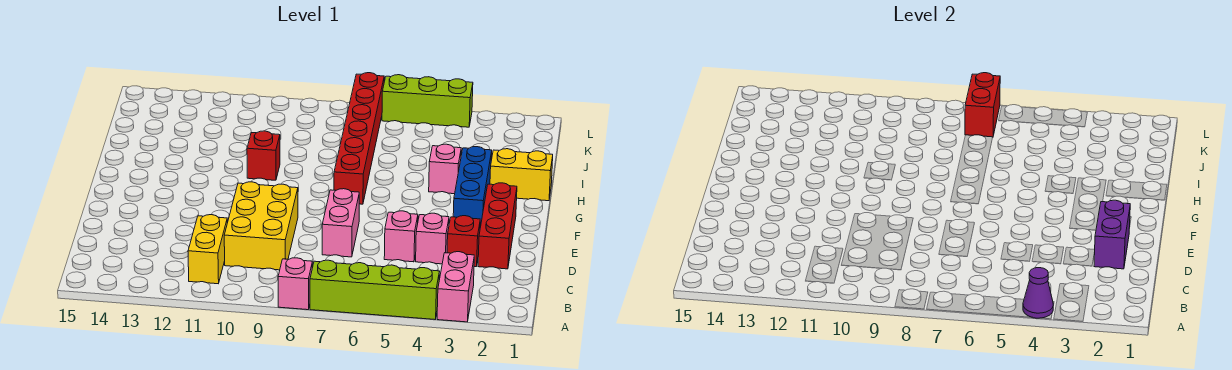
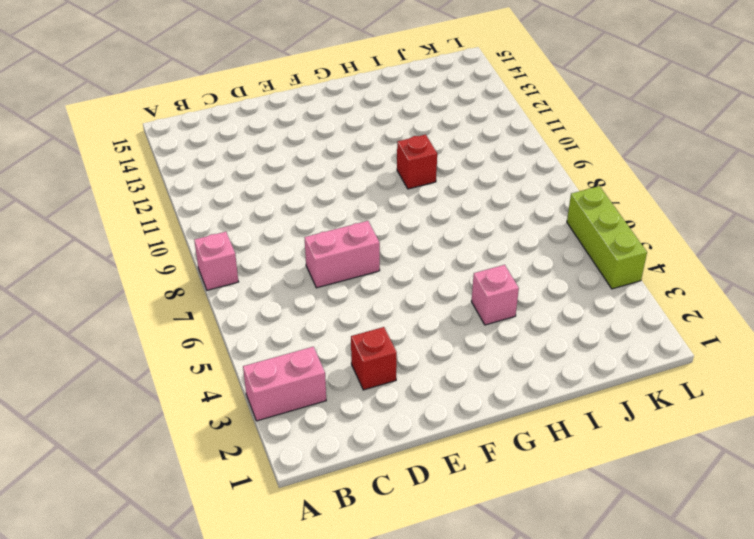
none -> lime 1x4 brick [310,260,440,319]
none -> yellow 1x2 brick [188,215,227,284]
none -> yellow 2x3 brick [224,182,298,270]

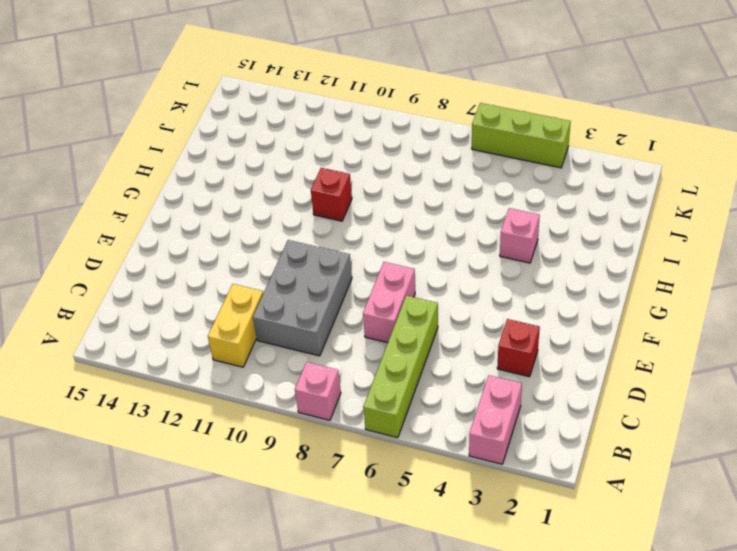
lime 1x4 brick [363,296,438,438] -> lime 1x4 brick turned to [310,260,440,319]
grey 2x3 brick [253,240,352,356] -> yellow 2x3 brick [224,182,298,270]
none -> red 1x3 brick [478,183,517,269]
none -> pink 1x1 brick [416,213,449,264]
none -> pink 1x1 brick [384,211,418,262]

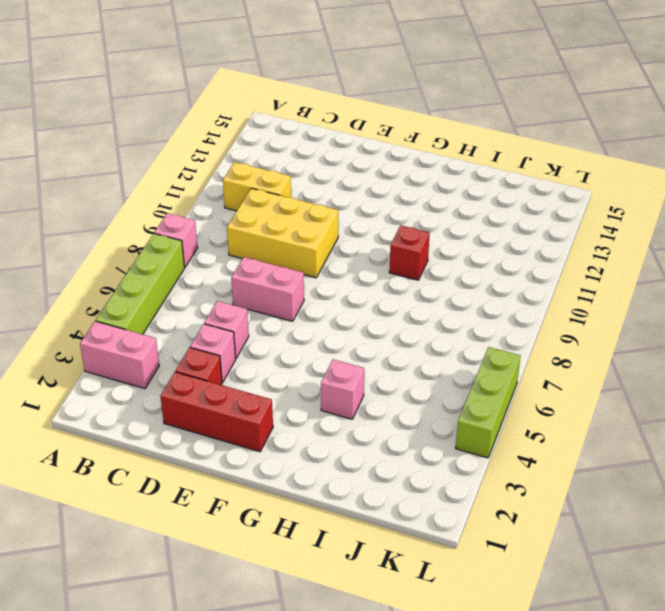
none -> blue 1x3 brick [453,147,492,228]
none -> red 1x6 brick [334,73,384,204]
none -> yellow 1x2 brick [490,149,553,201]

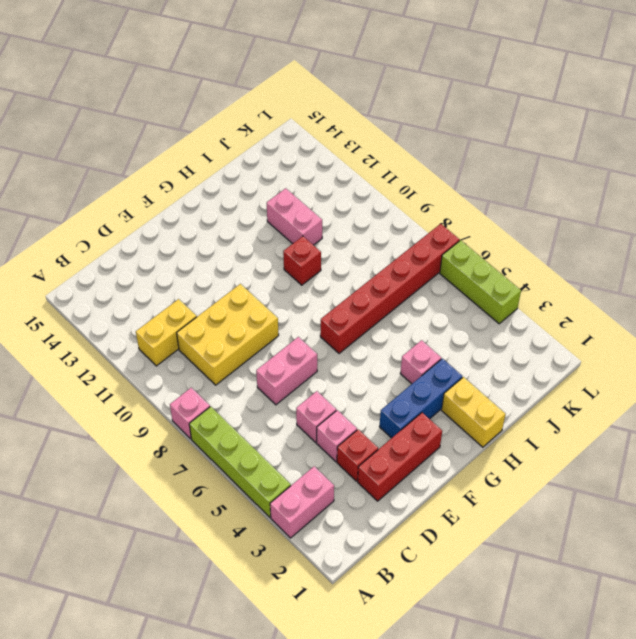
pink 1x2 brick [267,188,322,245] -> none
none -> purple 1x1 cone [1023,268,1053,318]
none -> purple 1x2 brick [1094,200,1130,269]
none -> red 1x2 brick [965,73,1000,137]

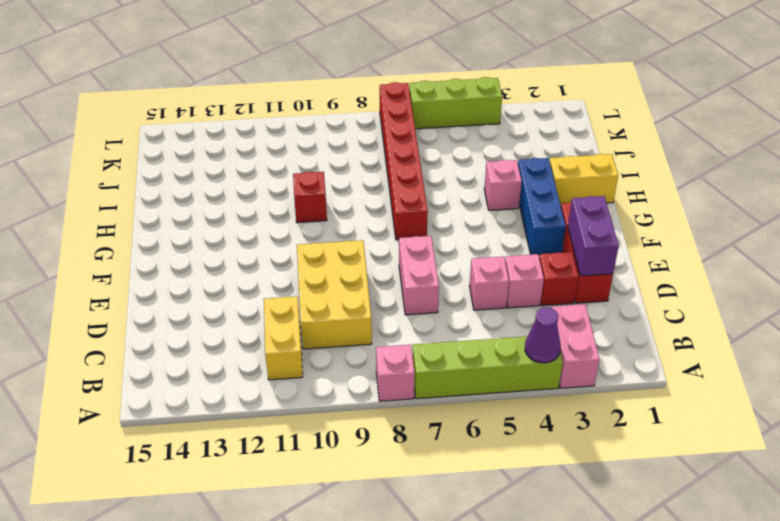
none -> red 1x2 brick [965,73,1000,137]

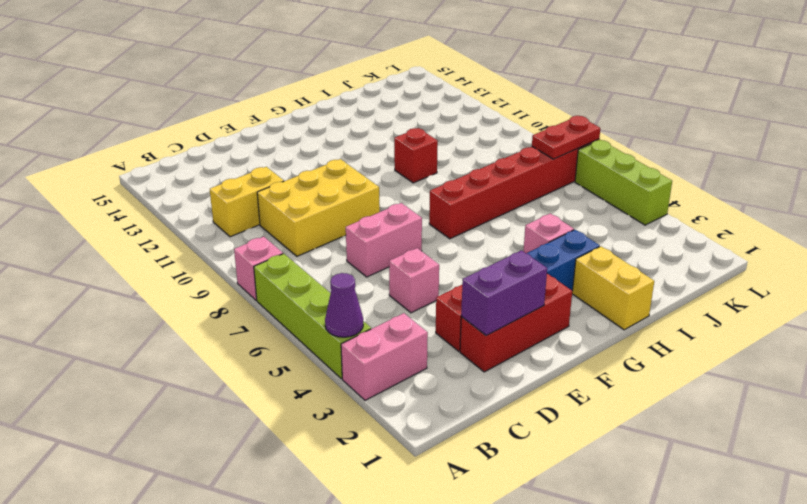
red 1x2 plate [532,116,600,159] -> red 1x2 brick [965,73,1000,137]
none -> pink 1x1 brick [416,213,449,264]

